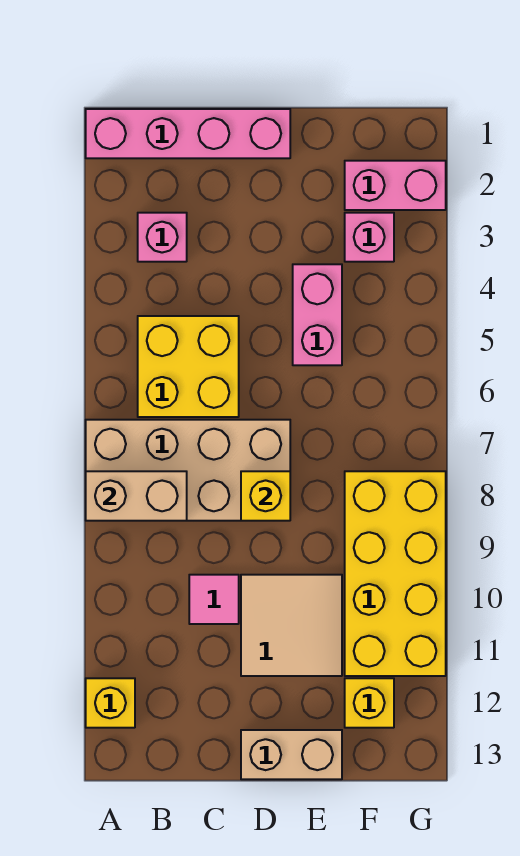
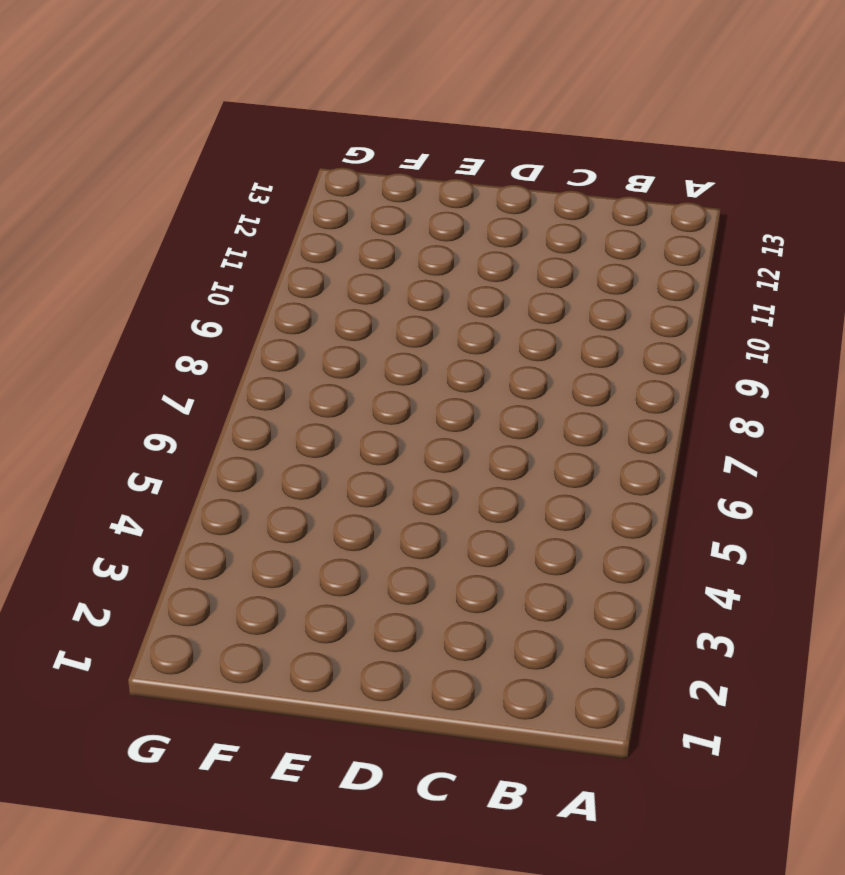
none -> pink 1x4 brick [86,109,290,158]
none -> tan 2x4 brick [86,420,290,521]
none -> yellow 1x1 brick [86,678,135,728]

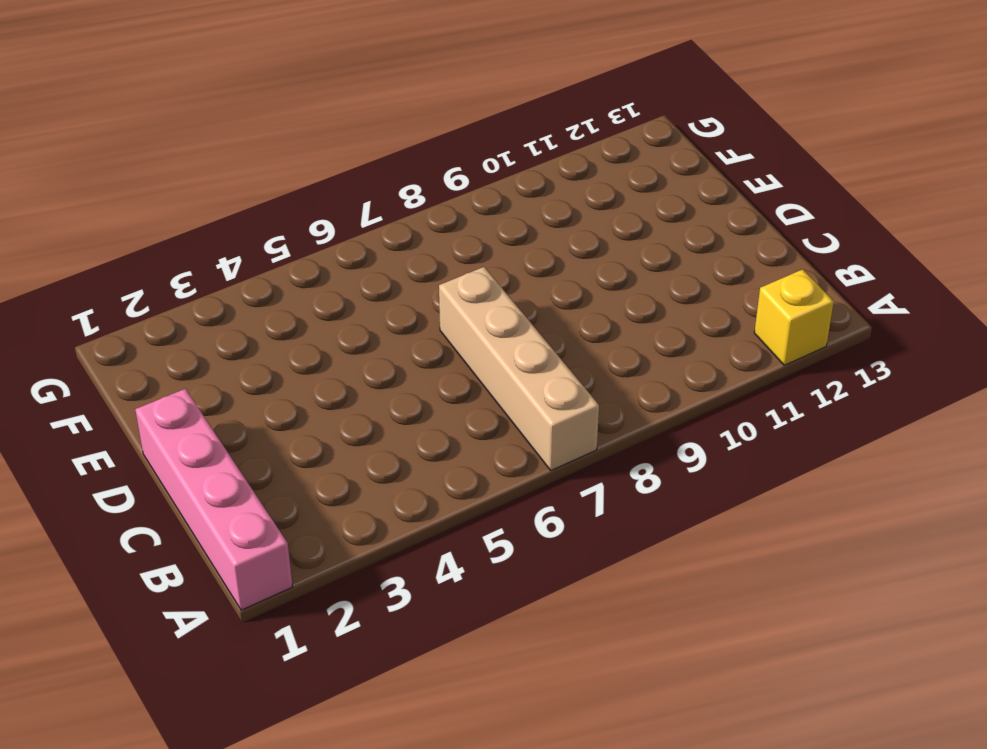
tan 1x4 brick [439,267,599,470] -> tan 2x4 brick [86,420,290,521]
none -> pink 1x1 brick [138,213,187,262]
none -> yellow 2x2 brick [138,316,239,417]
none -> pink 1x1 tile [189,575,239,624]

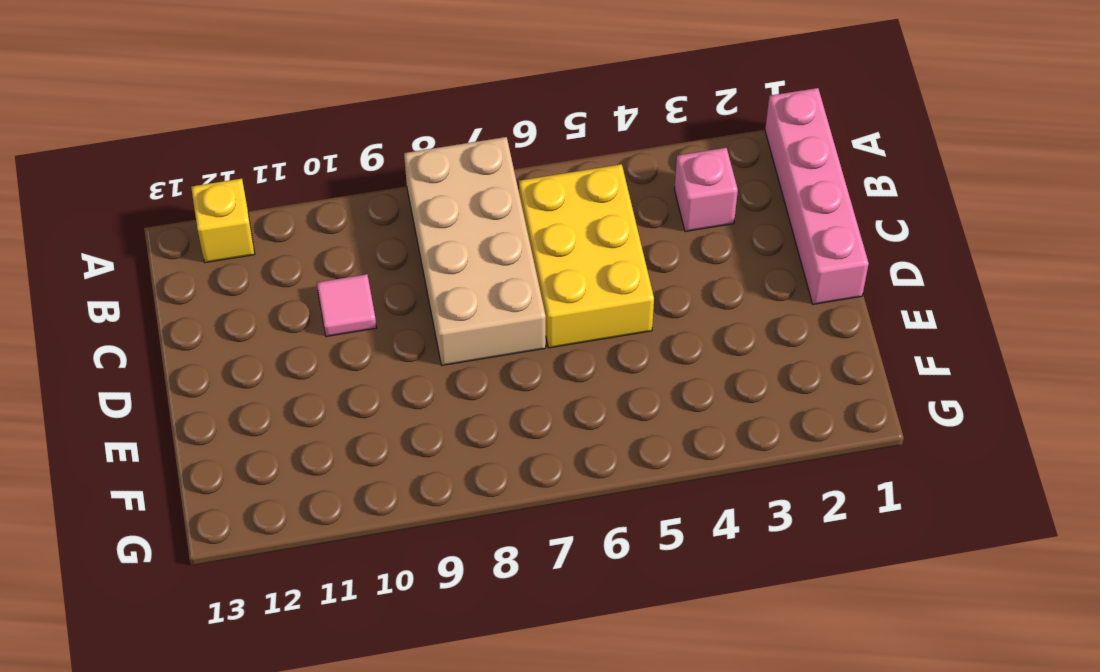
yellow 2x3 brick [519,164,654,348] -> yellow 2x2 brick [138,316,239,417]
none -> tan 2x2 tile [241,575,342,676]
none -> tan 1x2 brick [241,730,342,779]
none -> pink 1x2 brick [293,264,342,365]

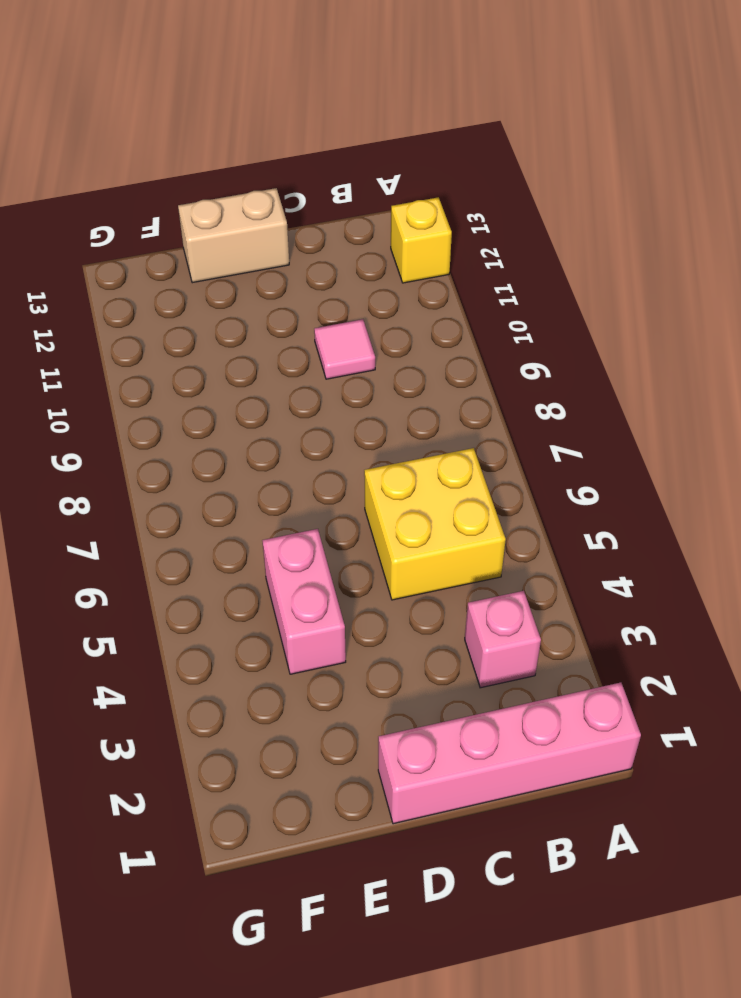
none -> tan 2x4 brick [86,420,290,521]
none -> tan 2x2 tile [241,575,342,676]
none -> pink 1x2 brick [345,161,446,210]

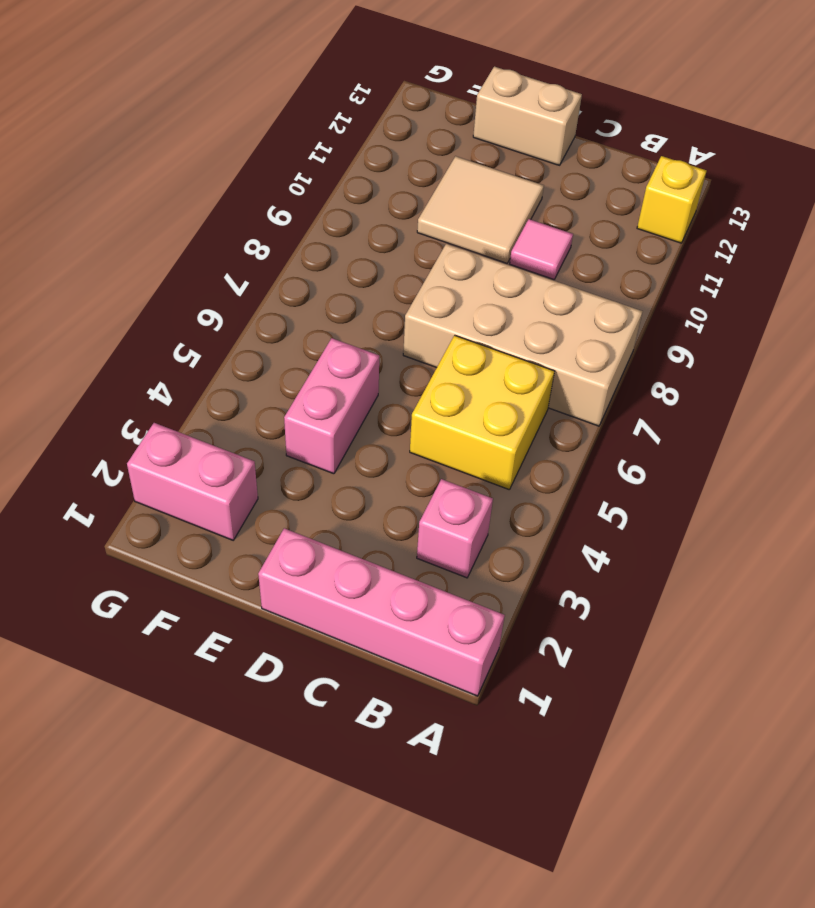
none -> pink 1x1 brick [345,213,394,262]
none -> yellow 2x4 brick [345,471,446,676]
none -> yellow 1x1 brick [345,678,394,728]

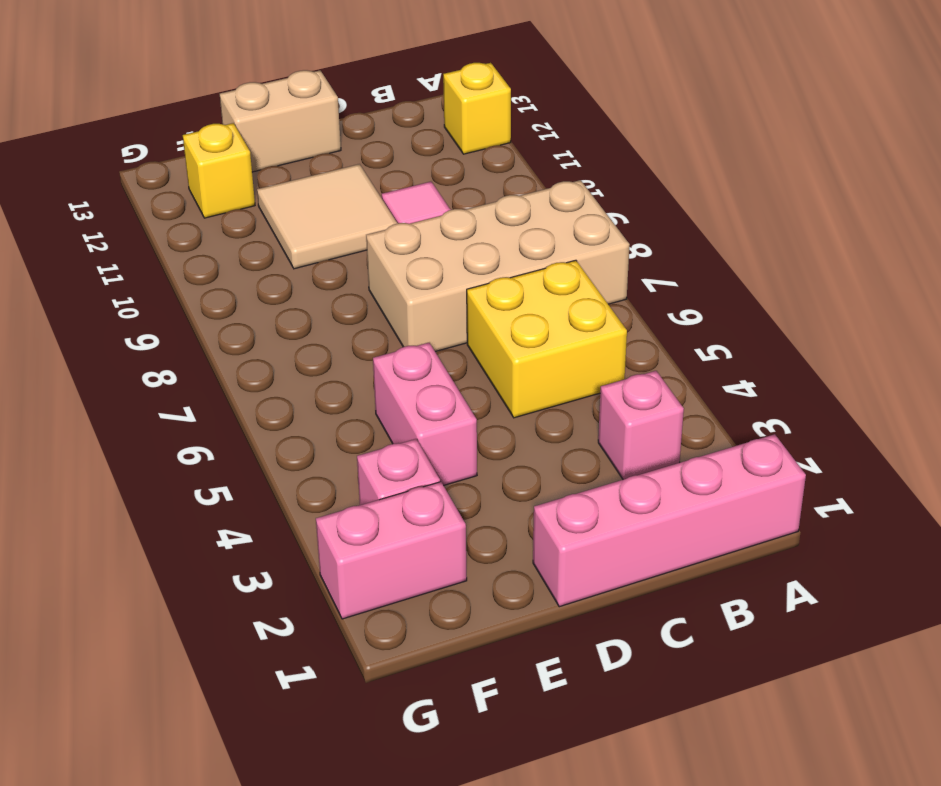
none -> yellow 2x4 brick [345,471,446,676]
none -> tan 1x2 brick [86,471,187,521]
none -> yellow 1x1 brick [241,471,290,521]

